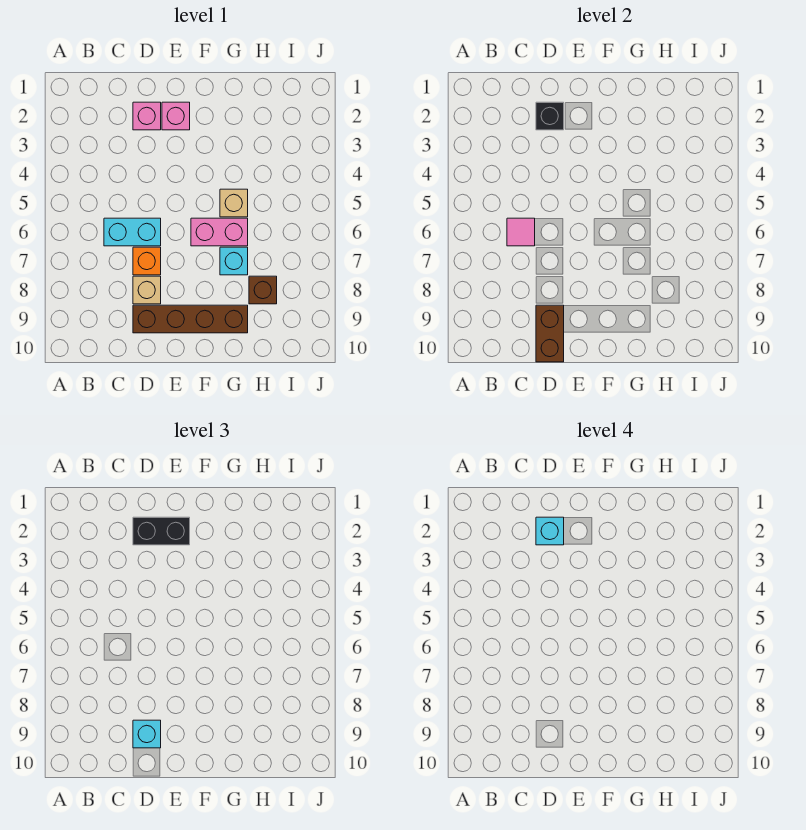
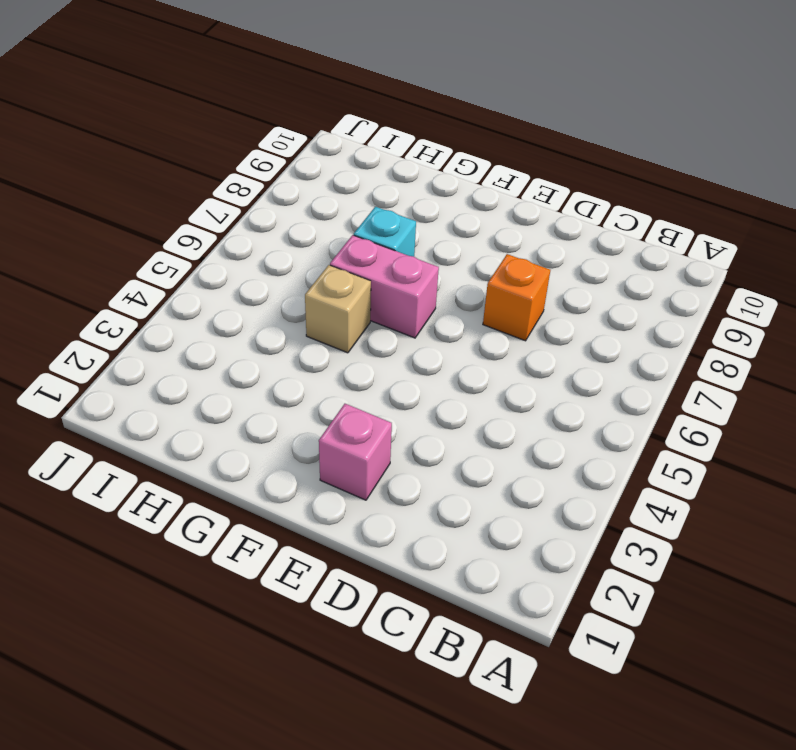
none -> cyan 1x2 brick [104,218,161,246]
none -> pink 1x1 brick [133,102,161,130]
none -> tan 1x1 brick [133,276,161,304]

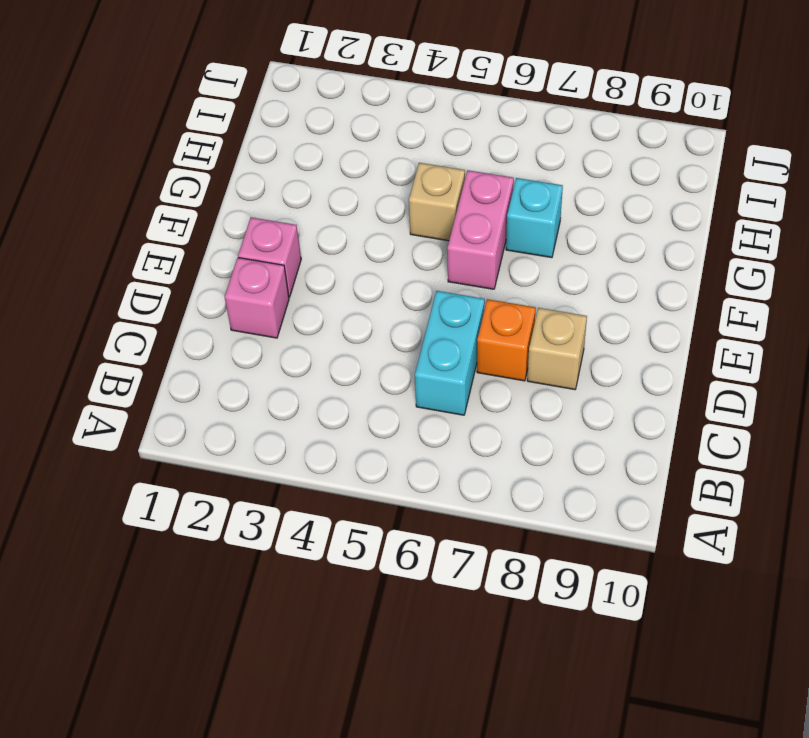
none -> brown 1x4 brick [133,305,248,333]
none -> brown 1x1 brick [249,276,277,304]
none -> pink 1x1 tile [507,218,535,246]

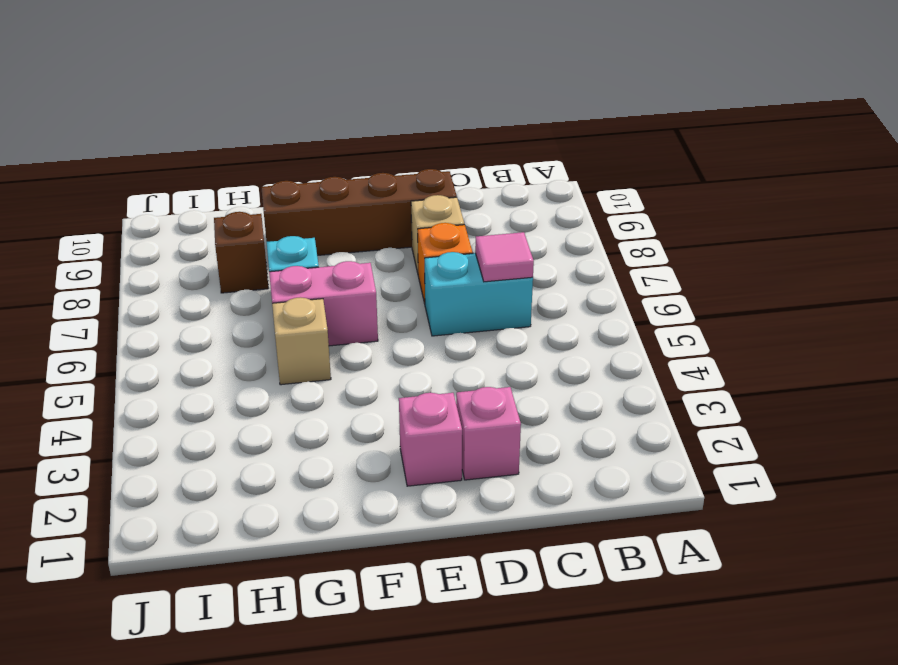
none -> black 1x1 brick [536,102,564,130]
none -> brown 1x2 brick [536,305,564,362]
none -> black 1x2 brick [133,517,190,545]

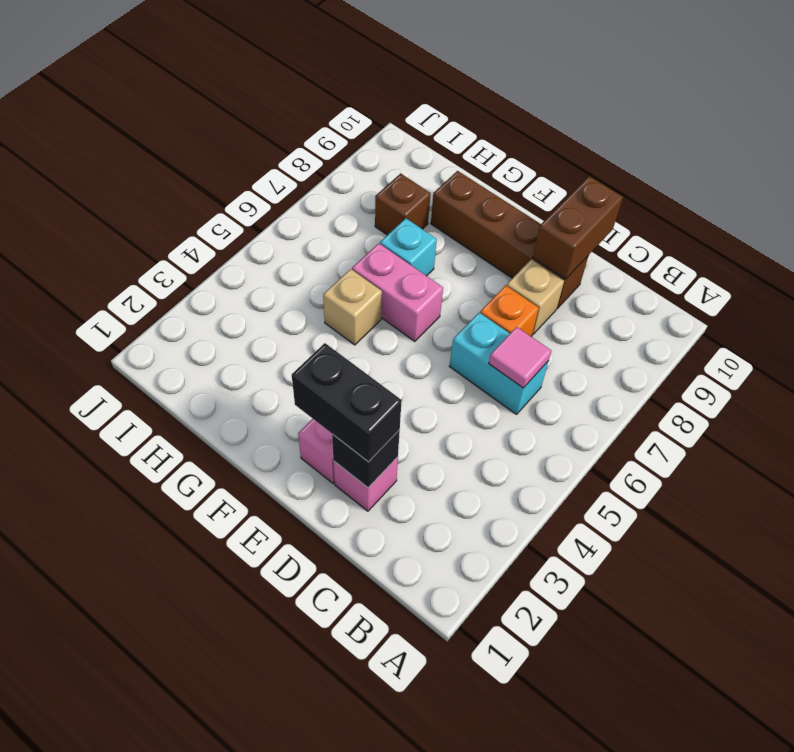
none -> cyan 1x1 brick [133,720,161,748]
none -> cyan 1x1 brick [536,517,564,545]

